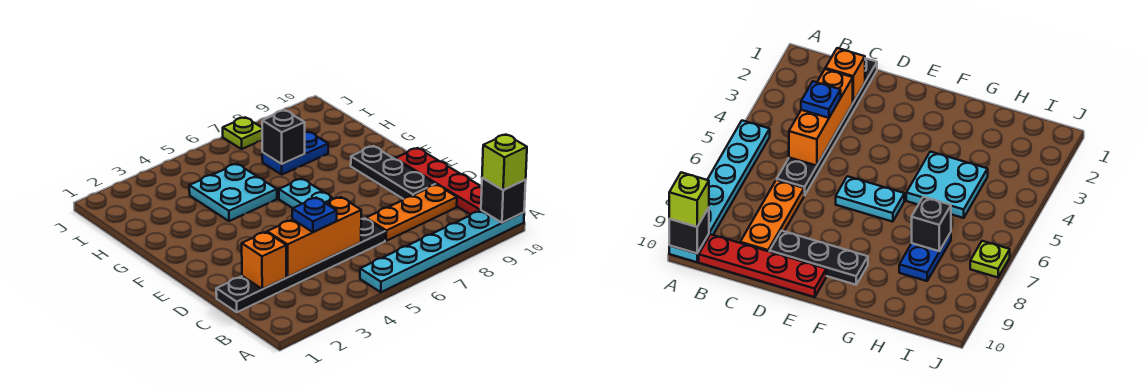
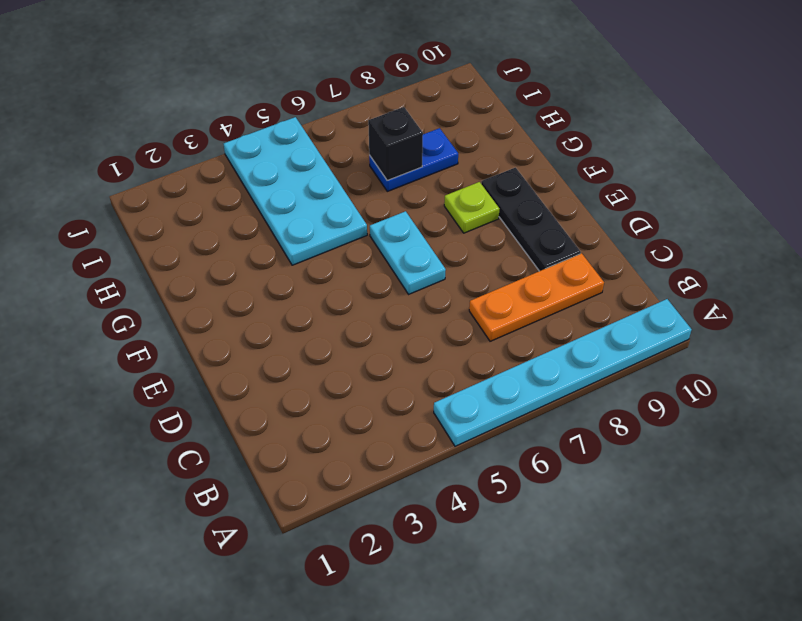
lime 1x1 plate [444,182,499,233] -> lime 1x1 plate moved to [223,117,262,149]
cyan 2x4 plate [224,117,367,265] -> cyan 2x2 plate [189,164,277,221]
none -> red 1x4 plate [395,148,482,215]
none -> black 1x6 plate [216,218,385,312]
none -> black 1x1 brick [481,178,526,223]

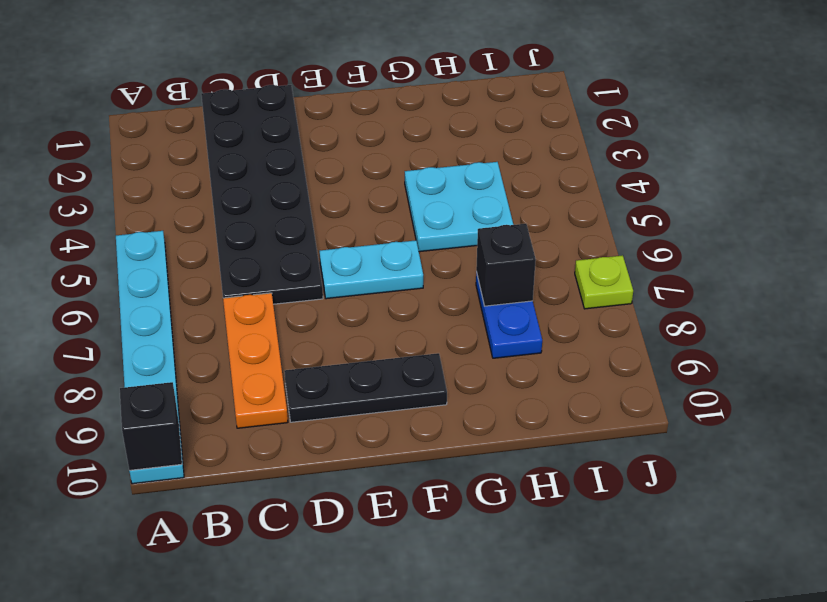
black 2x6 plate [201,85,323,304] -> black 1x6 plate [216,218,385,312]
none -> red 1x4 plate [395,148,482,215]
none -> orange 1x1 brick [242,232,286,289]
none -> orange 1x3 brick [267,197,361,277]

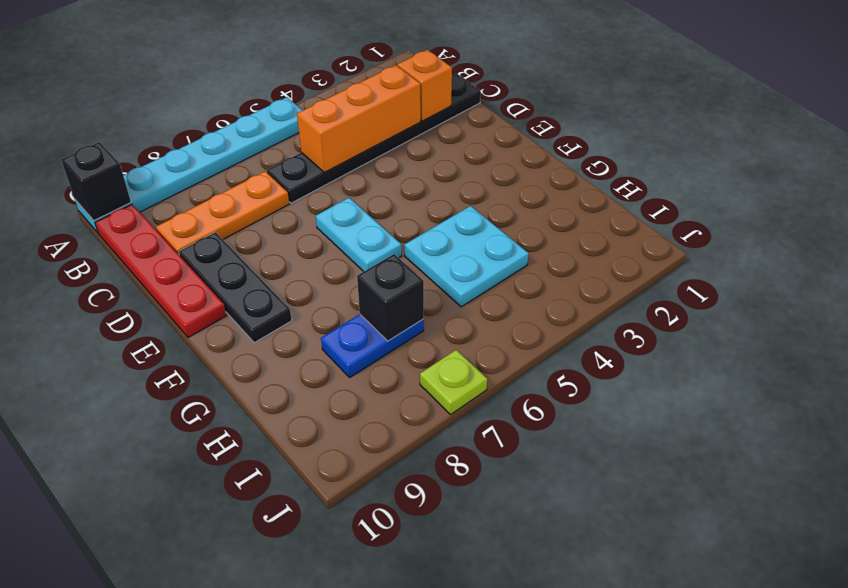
none -> lime 1x1 brick [482,134,527,190]
none -> blue 1x1 plate [292,198,337,232]

